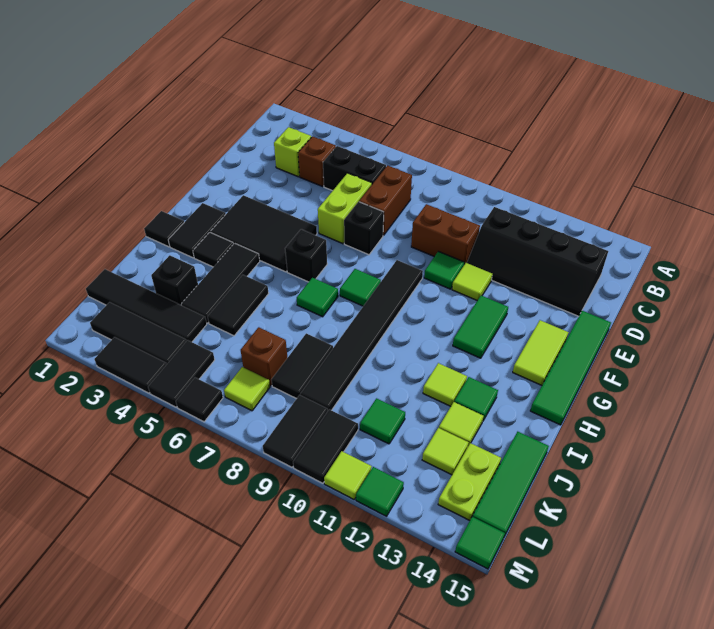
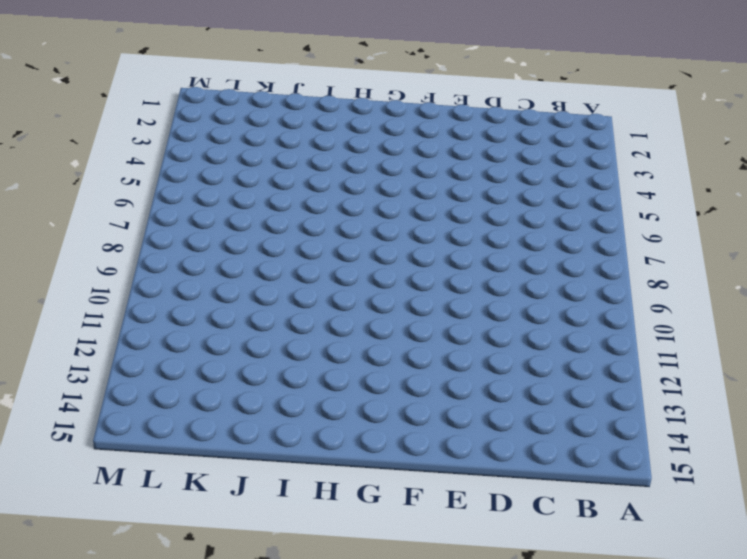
none -> lime 1x1 brick [274,127,311,177]
none -> brown 1x1 brick [298,136,336,186]
none -> black 1x2 brick [323,146,386,191]
none -> brown 1x2 brick [359,166,412,235]

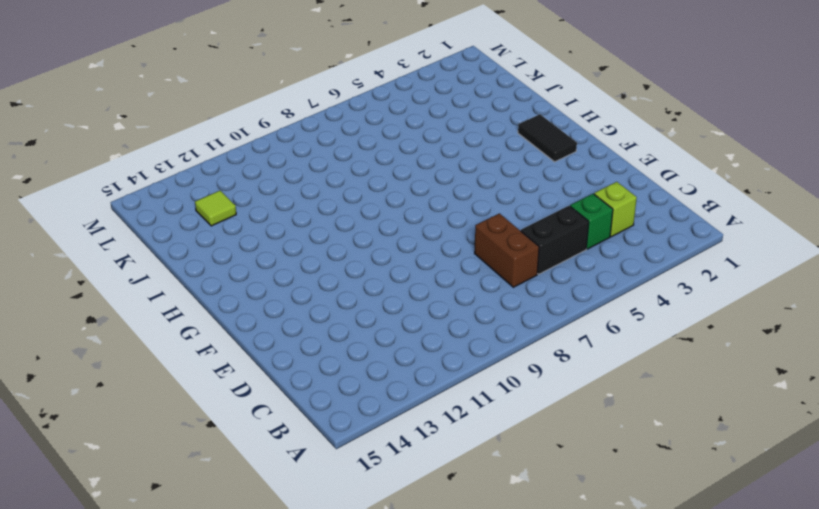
green 1x1 brick [570,194,613,249] -> brown 1x1 brick [298,136,336,186]
none -> black 2x4 slope [467,207,608,316]
none -> lime 1x2 brick [318,173,372,244]
none -> brown 1x2 brick [411,204,480,265]
none -> black 1x1 brick [344,202,384,255]

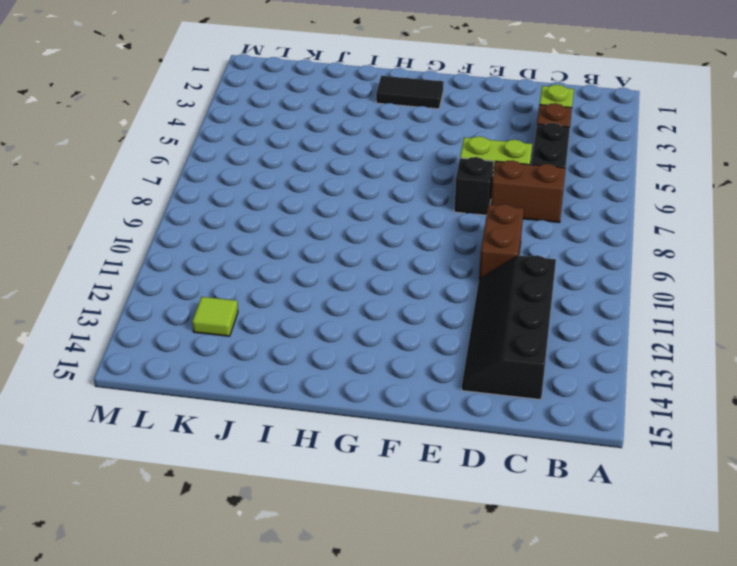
none -> green 1x1 tile [424,251,464,289]
none -> lime 1x1 tile [452,263,492,300]
none -> green 1x4 tile [530,311,611,425]
none -> black 2x3 tile [211,195,317,272]

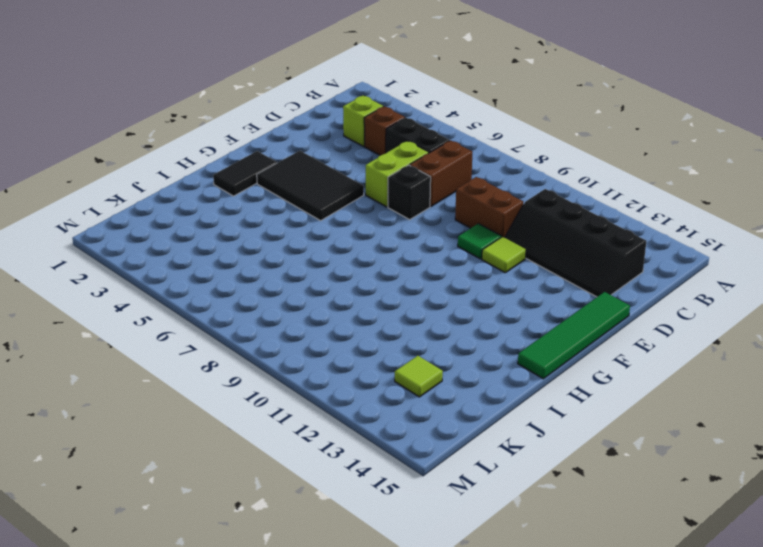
none -> black 1x6 tile [300,260,423,410]
none -> green 1x2 tile [453,295,508,358]
none -> lime 1x2 tile [513,320,569,385]
none -> black 1x1 brick [285,229,327,282]

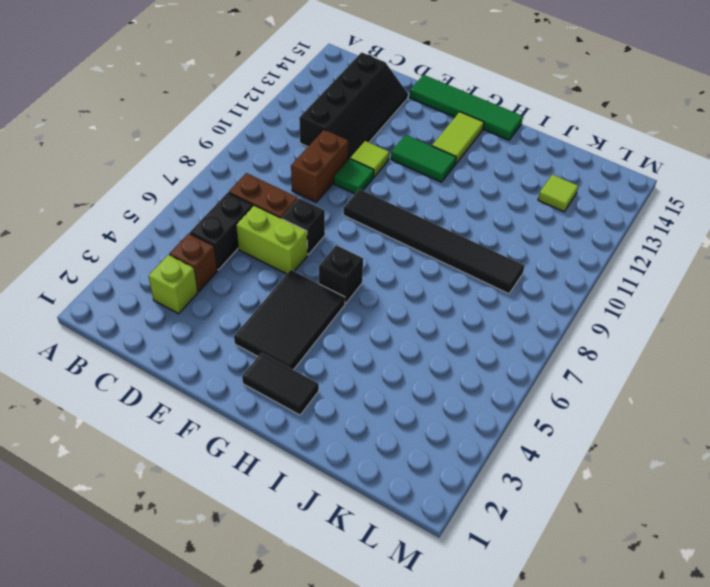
lime 1x2 tile [432,112,484,164] -> lime 1x2 tile turned to [513,320,569,385]
none -> green 1x1 tile [340,269,381,306]
none -> black 1x1 tile [144,211,184,247]
none -> black 1x1 tile [193,232,233,267]
none -> black 1x3 tile [181,243,260,323]

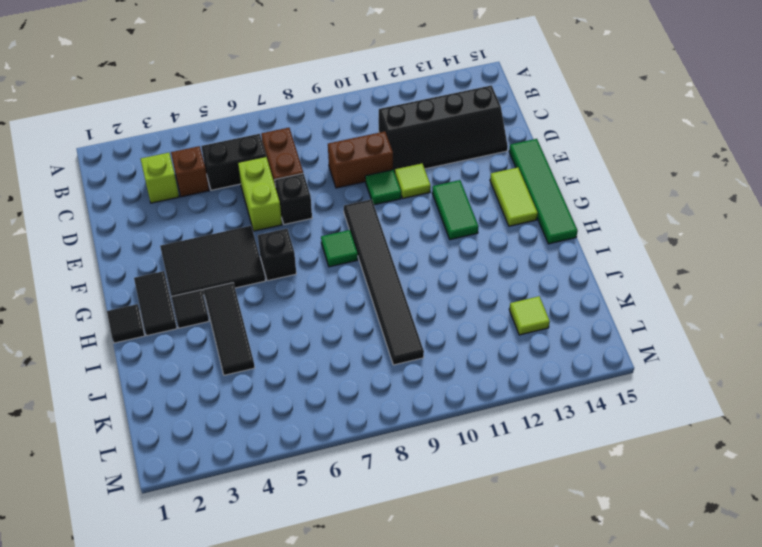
none -> green 1x1 tile [297,278,338,317]
none -> black 1x2 tile [208,275,269,336]
none -> lime 1x1 tile [423,363,467,406]
none -> green 1x1 tile [454,377,498,420]

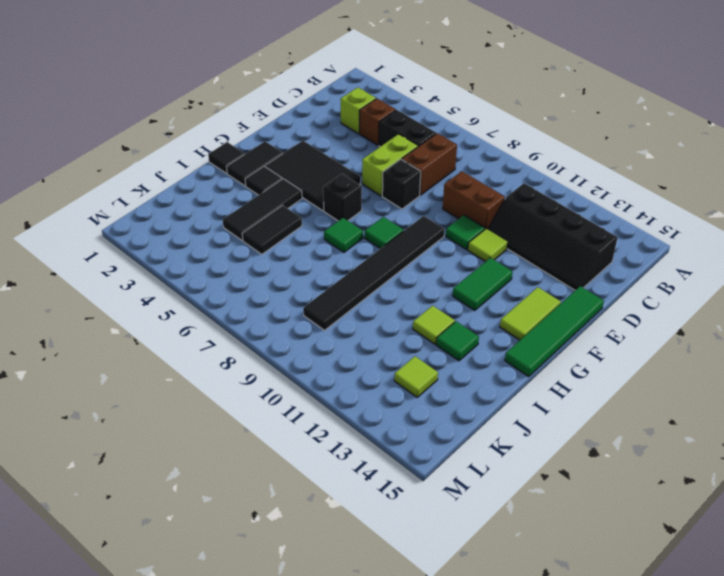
none -> black 1x1 brick [151,255,198,305]
none -> black 1x2 tile [272,333,333,399]
none -> lime 1x1 tile [439,402,483,446]
none -> green 1x3 tile [473,432,549,536]

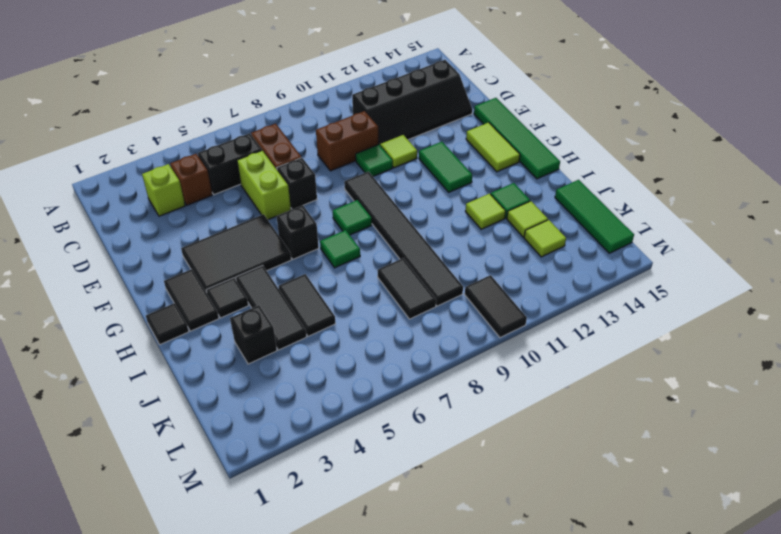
none -> black 1x4 tile [86,269,207,342]
none -> brown 1x1 brick [241,327,287,386]
none -> green 1x1 tile [360,398,405,444]
none -> lime 1x2 plate [438,443,501,521]

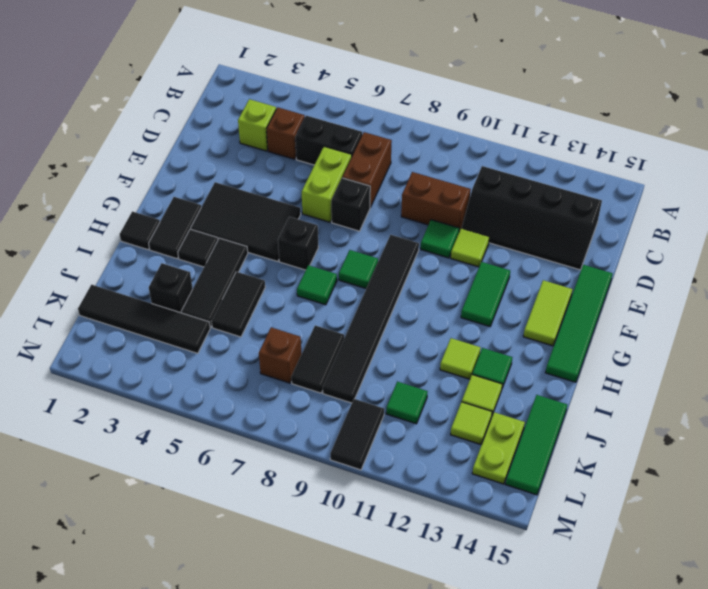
none -> black 1x3 tile [90,302,186,364]
none -> black 1x2 tile [148,340,215,407]
none -> lime 1x1 tile [224,367,270,411]
none -> black 1x2 tile [263,395,328,467]

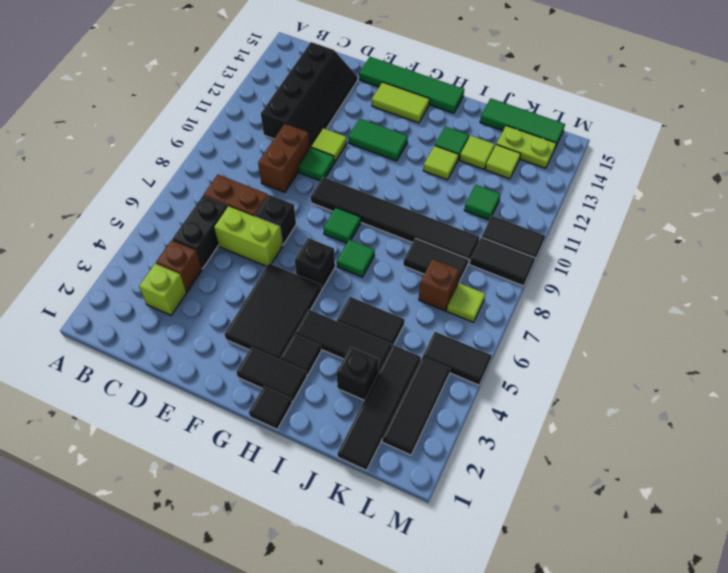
none -> black 1x2 tile [95,337,167,393]
none -> black 1x1 tile [176,378,223,422]
none -> lime 1x1 tile [324,451,372,499]
none -> green 1x1 tile [356,467,404,516]

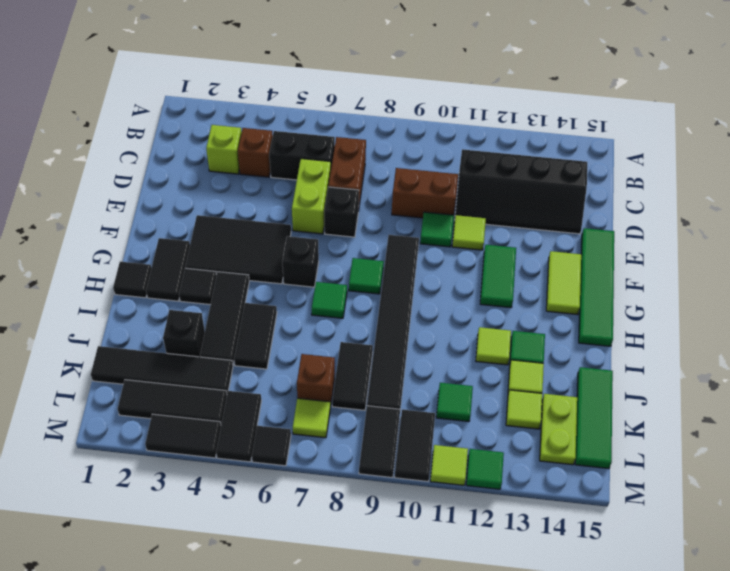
none -> green 1x1 tile [455,517,505,569]

